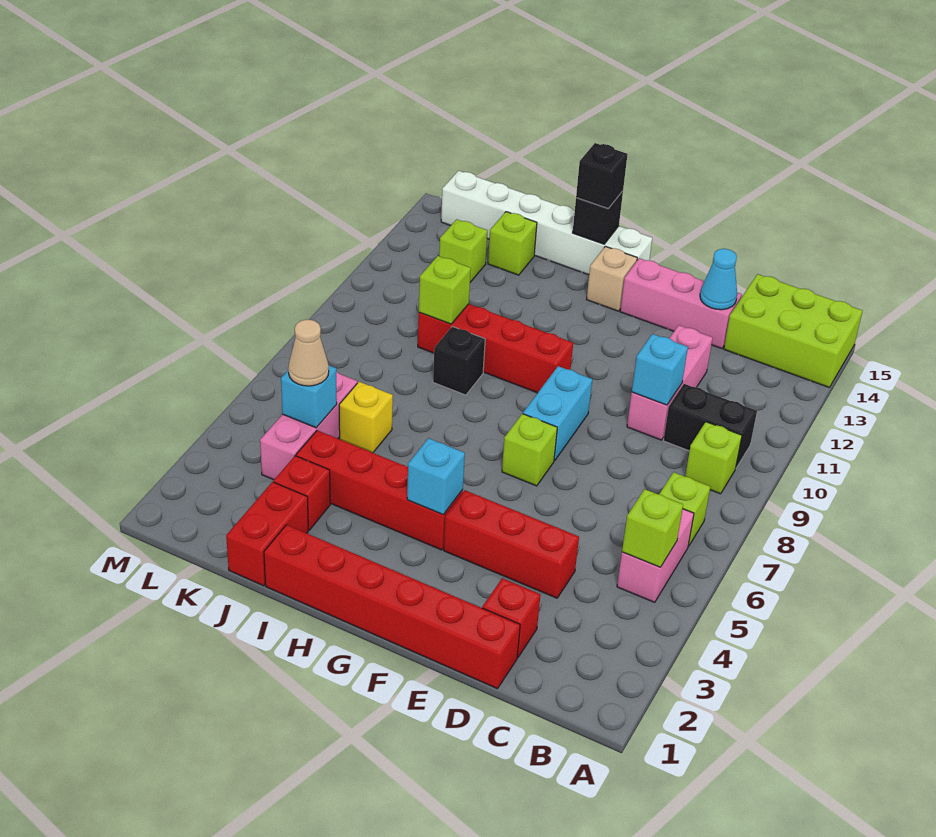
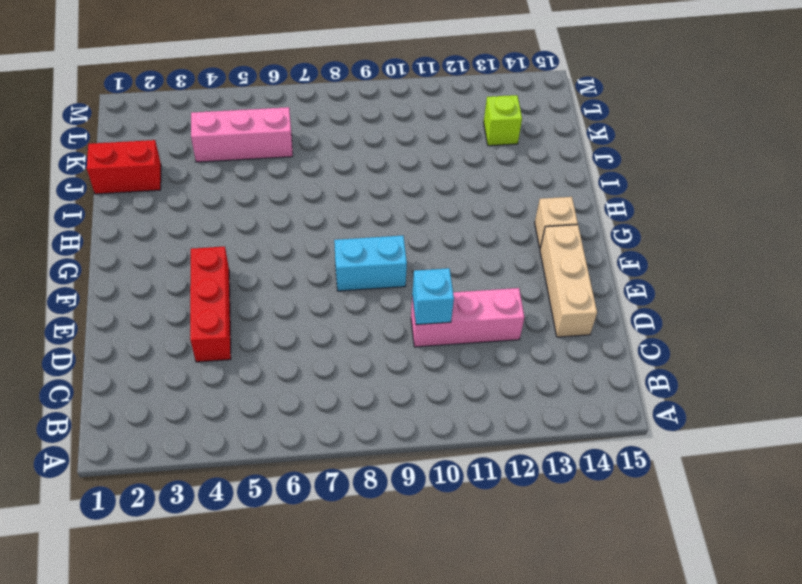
tan 1x3 brick [540,225,597,337] -> pink 1x3 brick [620,258,742,349]
none -> lime 2x3 brick [724,274,863,387]
none -> pink 1x2 brick [617,509,694,602]
none -> lime 1x1 brick [660,472,710,546]
none -> lime 1x1 brick [685,422,742,494]

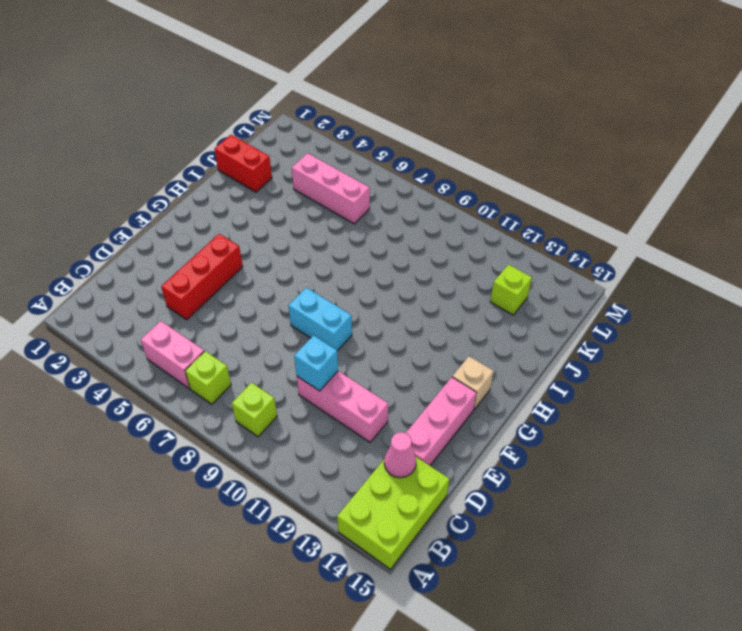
pink 1x1 cone [384,432,416,478] -> none
none -> black 1x2 brick [663,384,757,468]
none -> red 1x6 brick [264,525,520,689]
none -> red 1x1 brick [482,578,540,658]
none -> lime 1x1 brick [502,414,557,486]

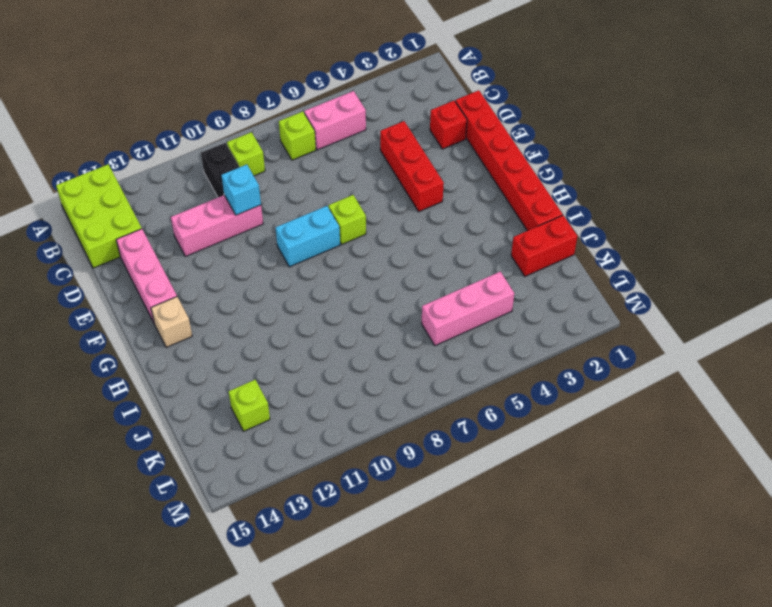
none -> red 1x4 brick [296,430,463,550]
none -> red 1x4 brick [418,304,573,393]
none -> white 1x6 brick [441,171,652,275]
none -> black 1x1 brick [433,326,485,395]

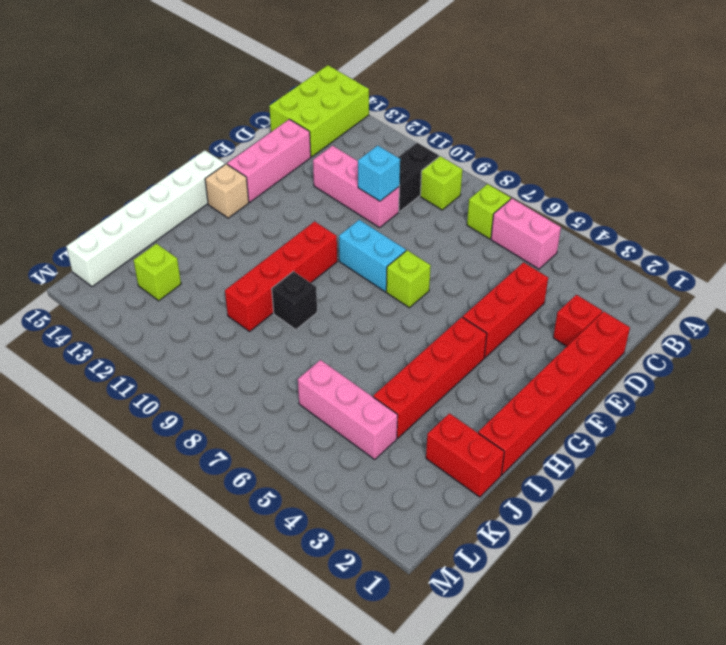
none -> red 1x1 brick [273,456,330,530]
none -> yellow 1x1 brick [339,382,393,453]
none -> lime 1x1 brick [488,212,537,275]
none -> lime 1x1 brick [622,489,683,567]

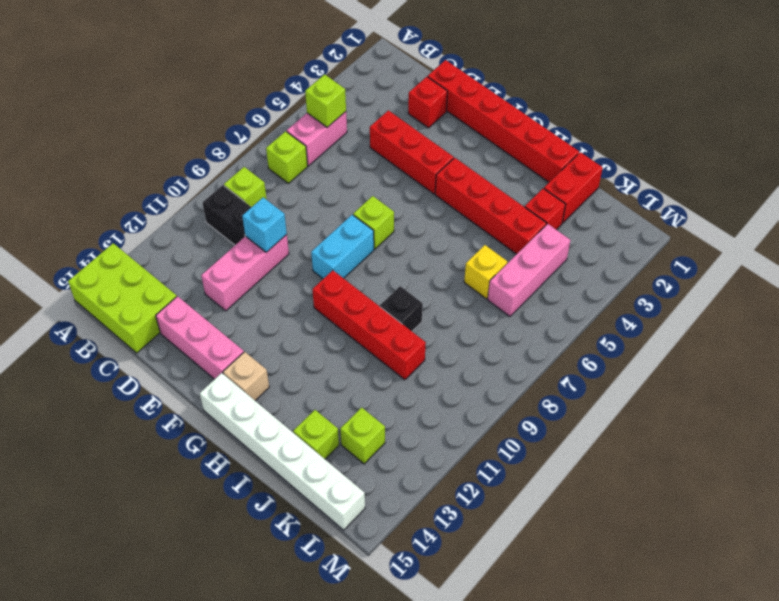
none -> cyan 1x1 cone [700,249,737,310]
none -> cyan 1x1 brick [407,438,465,515]
none -> black 1x1 brick [573,191,623,244]
none -> lime 1x1 brick [419,256,471,324]

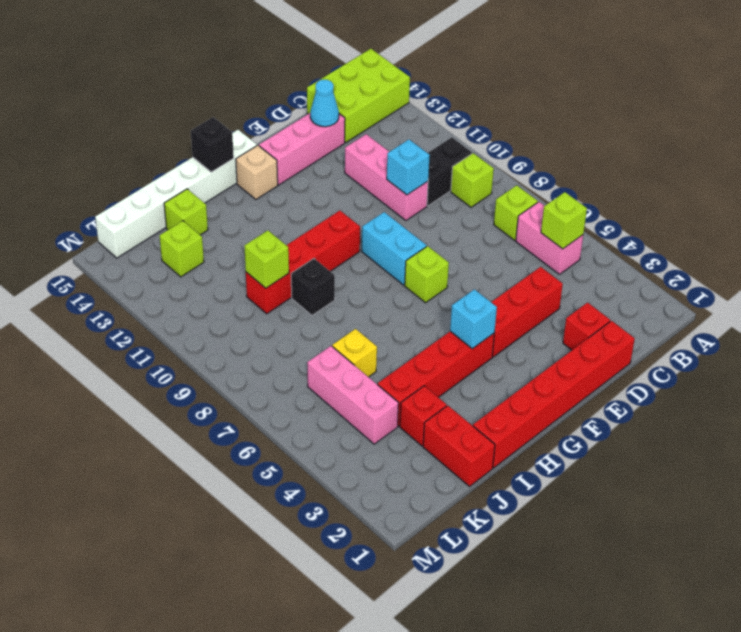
none -> cyan 1x1 brick [281,365,337,428]
none -> black 1x1 brick [576,143,628,209]
none -> tan 1x1 cone [288,319,329,386]

